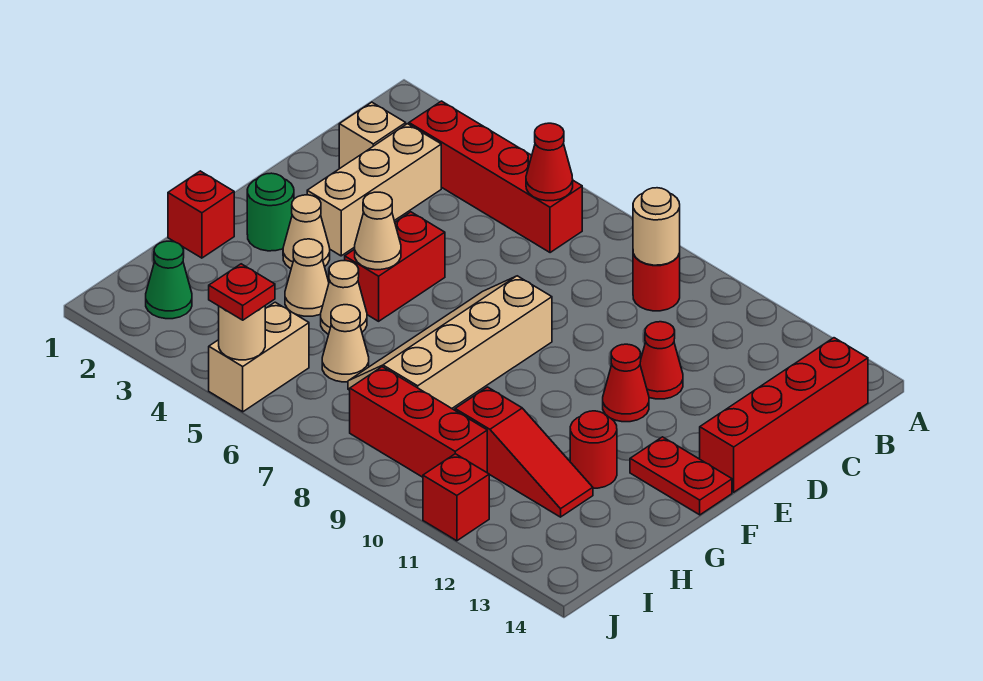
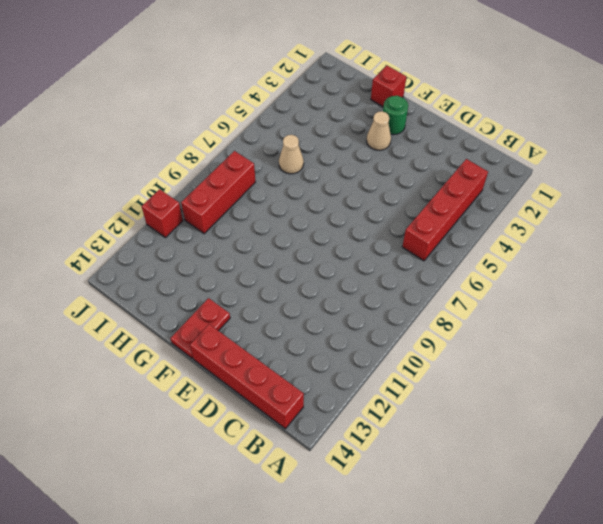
none -> red 1x1 round brick [633,254,680,311]
none -> tan 1x1 brick [339,102,406,169]
none -> tan 1x3 brick [307,124,441,256]

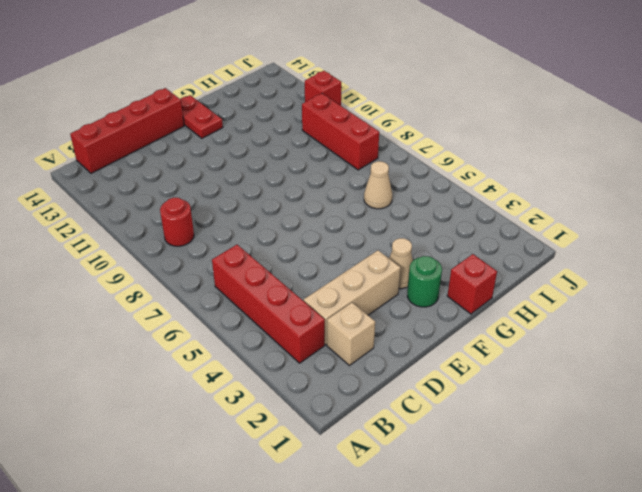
none -> red 1x1 cone [640,322,683,399]
none -> red 1x2 brick [345,212,445,321]
none -> tan 2x4 slope [348,276,552,408]

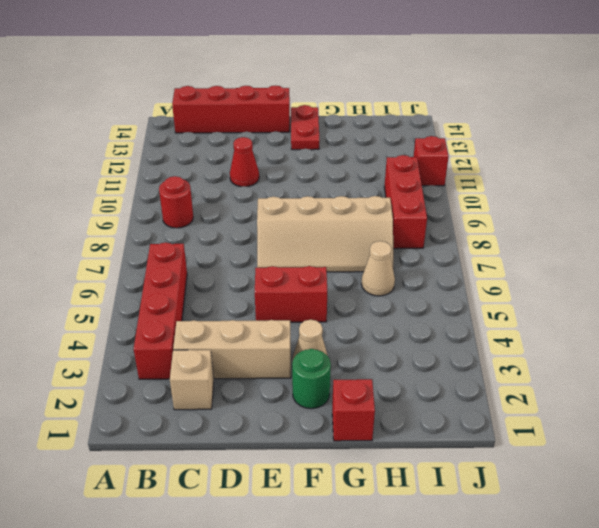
none -> red 1x1 cone [603,344,649,422]
none -> tan 1x1 cone [285,239,329,316]
none -> tan 1x1 cone [321,261,367,334]

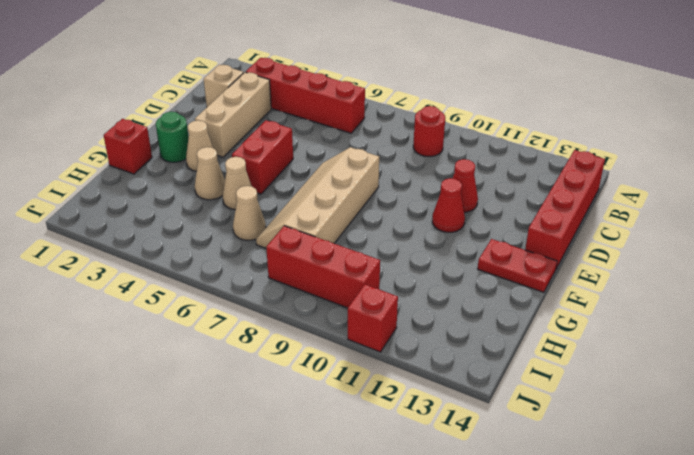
none -> red 1x1 round brick [570,411,617,488]
none -> red 1x3 slope [455,387,593,517]
none -> green 1x1 cone [146,241,192,319]

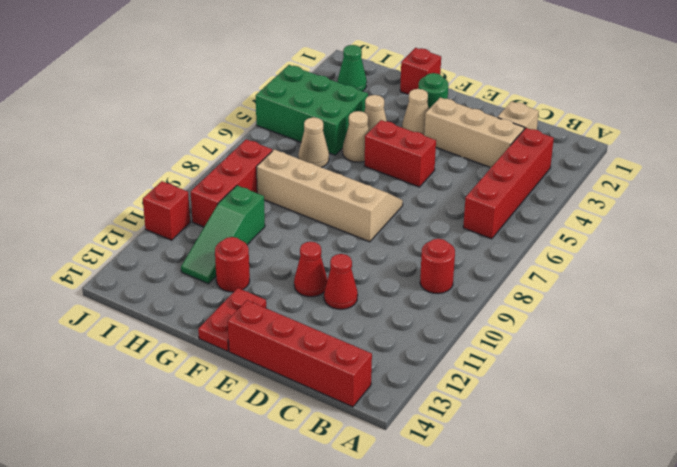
green 2x3 brick [256,65,368,155] -> tan 1x2 brick [209,302,309,412]
green 1x3 slope [181,185,265,284] -> red 1x3 slope [455,387,593,517]
none -> red 1x1 cone [526,123,573,201]
none -> tan 1x1 round brick [633,188,680,265]
none -> tan 1x1 cone [355,192,401,270]

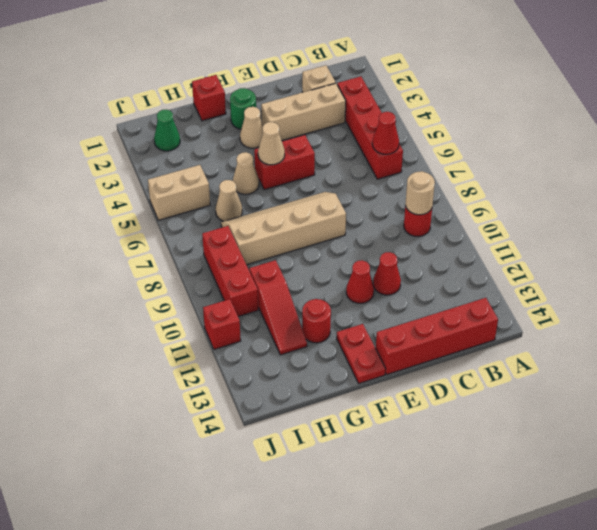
none -> tan 1x1 cone [285,239,329,316]
none -> tan 1x1 round brick [219,306,265,360]
none -> red 1x1 plate [209,264,275,320]

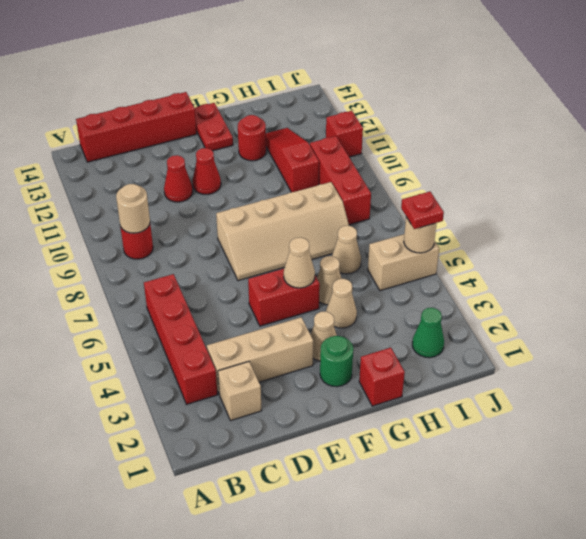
none -> red 1x1 cone [526,123,573,201]

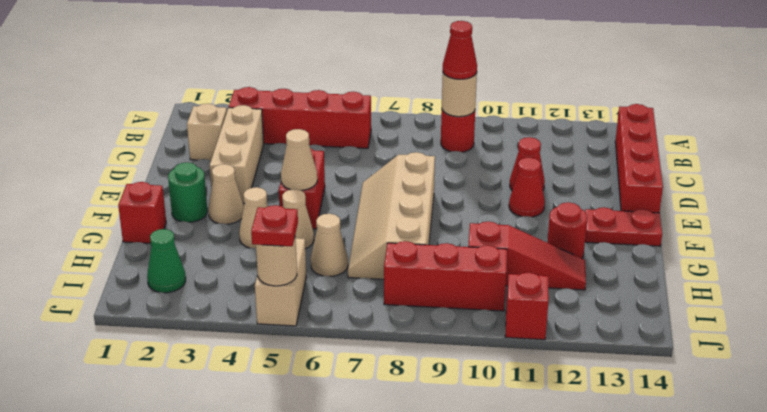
red 1x1 cone [443,21,477,79] -> red 1x1 cone moved to [526,123,573,201]

